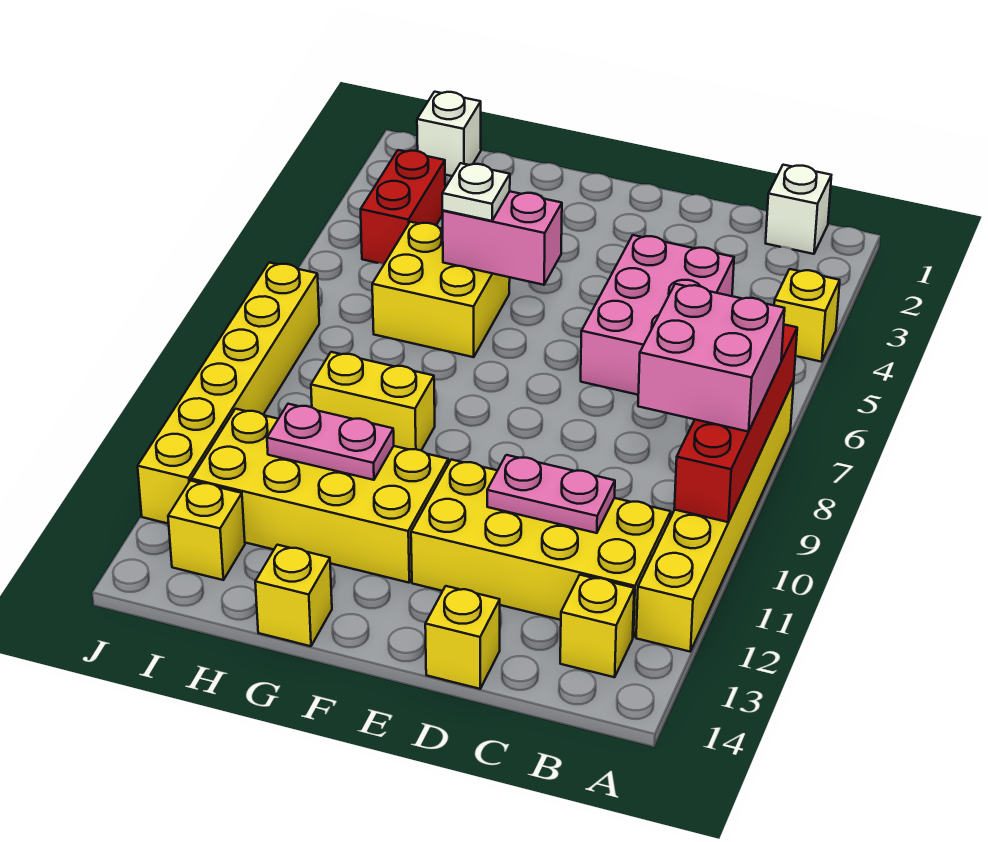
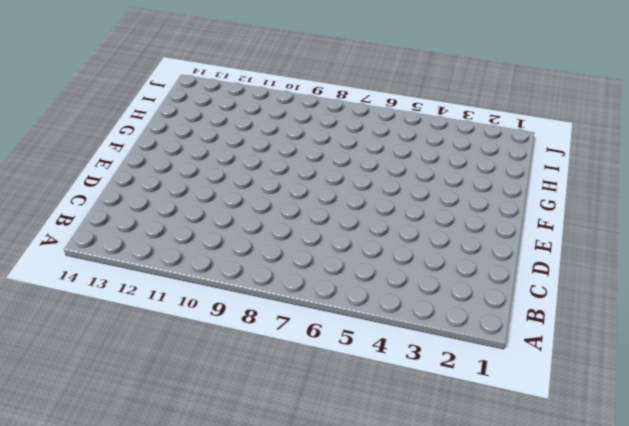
none -> yellow 1x1 brick [774,269,840,362]
none -> yellow 1x6 brick [636,381,794,652]
none -> white 1x1 brick [766,165,831,254]

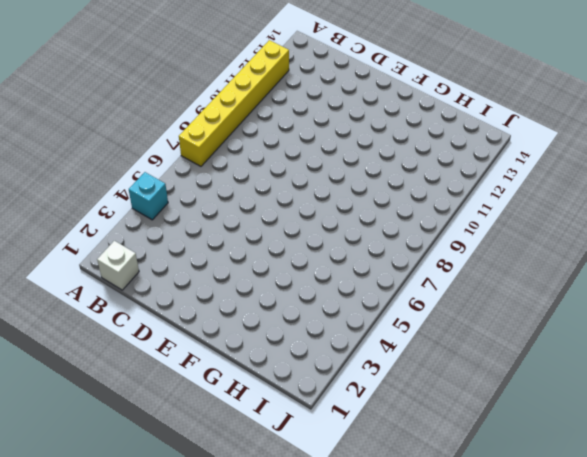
cyan 1x1 brick [129,172,168,220] -> yellow 1x1 brick [774,269,840,362]
none -> yellow 2x4 brick [411,460,671,637]
none -> yellow 1x1 brick [560,575,634,677]
none -> pink 2x3 brick [581,235,734,395]

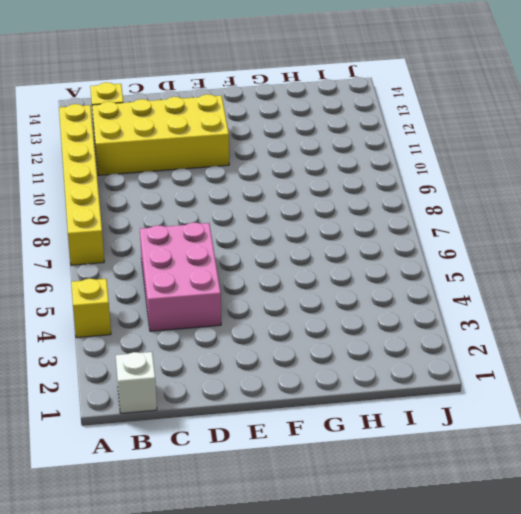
none -> yellow 1x1 brick [425,586,500,689]
none -> yellow 2x4 brick [191,409,448,583]
none -> yellow 2x2 brick [372,222,510,357]

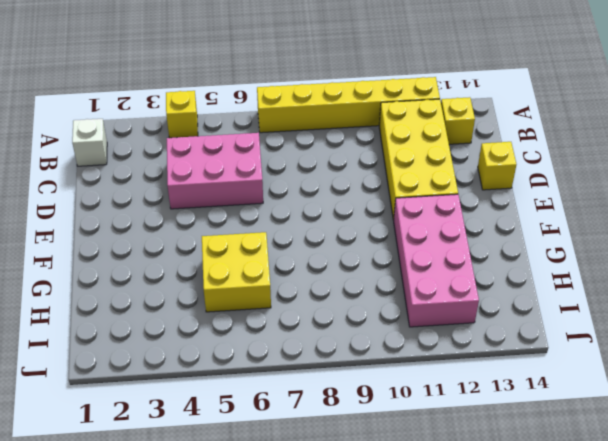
pink 2x4 brick [394,194,479,327] -> yellow 2x4 brick [191,409,448,583]
none -> yellow 1x2 brick [311,352,435,450]
none -> yellow 1x1 brick [255,545,332,646]
none -> white 1x1 brick [417,92,481,176]

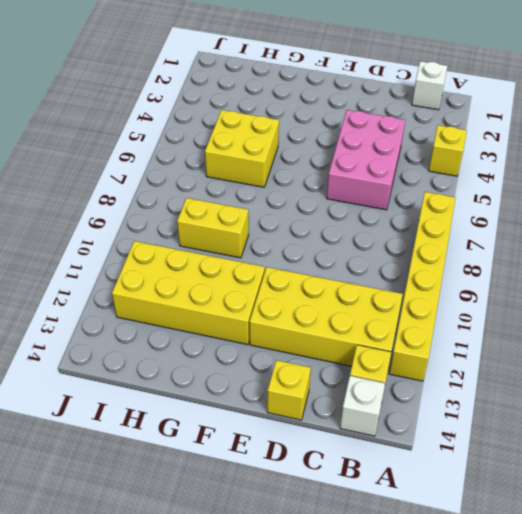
white 1x1 brick [340,376,385,436] -> white 1x1 brick moved to [417,92,481,176]
none -> yellow 1x1 brick [255,545,332,646]
none -> red 1x2 brick [361,150,445,264]
none -> yellow 1x1 brick [168,481,245,580]

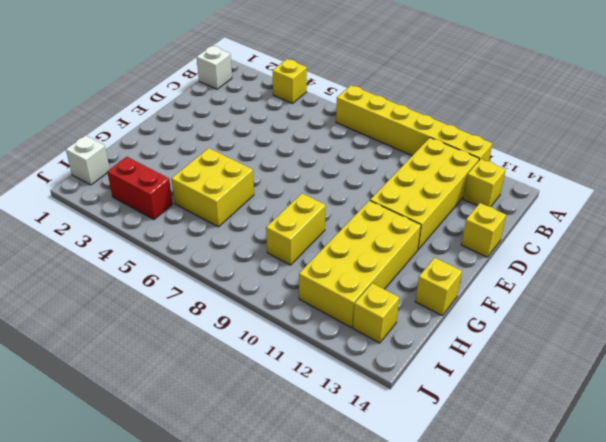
none -> pink 2x3 brick [581,235,734,395]
none -> yellow 1x6 brick [138,263,319,524]
none -> red 1x4 brick [674,325,797,522]

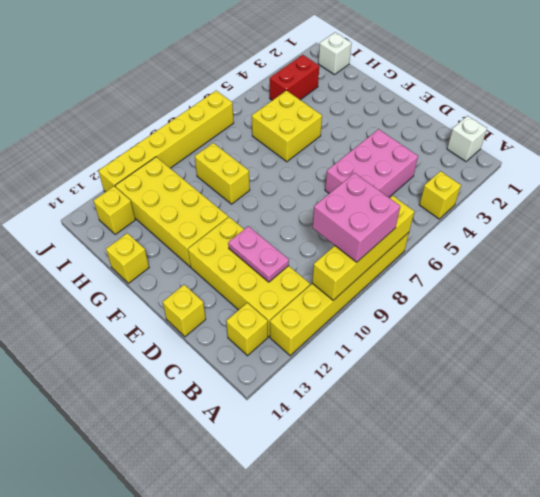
yellow 1x4 brick [312,196,414,300] -> red 1x4 brick [674,325,797,522]
none -> pink 1x2 brick [442,191,562,285]
none -> pink 1x2 plate [267,404,394,480]
none -> white 1x1 plate [442,163,510,221]

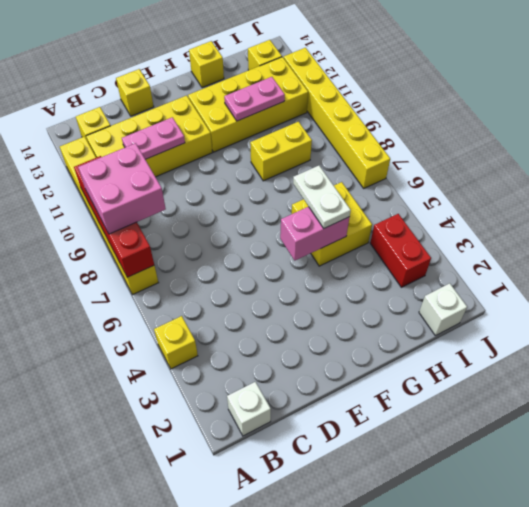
white 1x2 plate [293,166,351,228] -> white 1x1 plate [442,163,510,221]
none -> pink 2x3 brick [581,235,734,395]

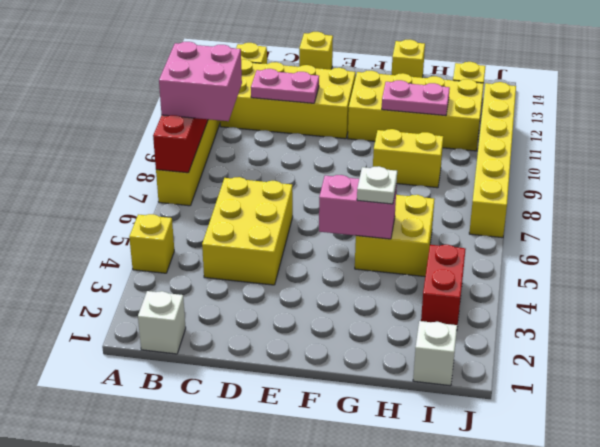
yellow 2x3 brick [202,177,293,285] -> pink 2x3 brick [581,235,734,395]

